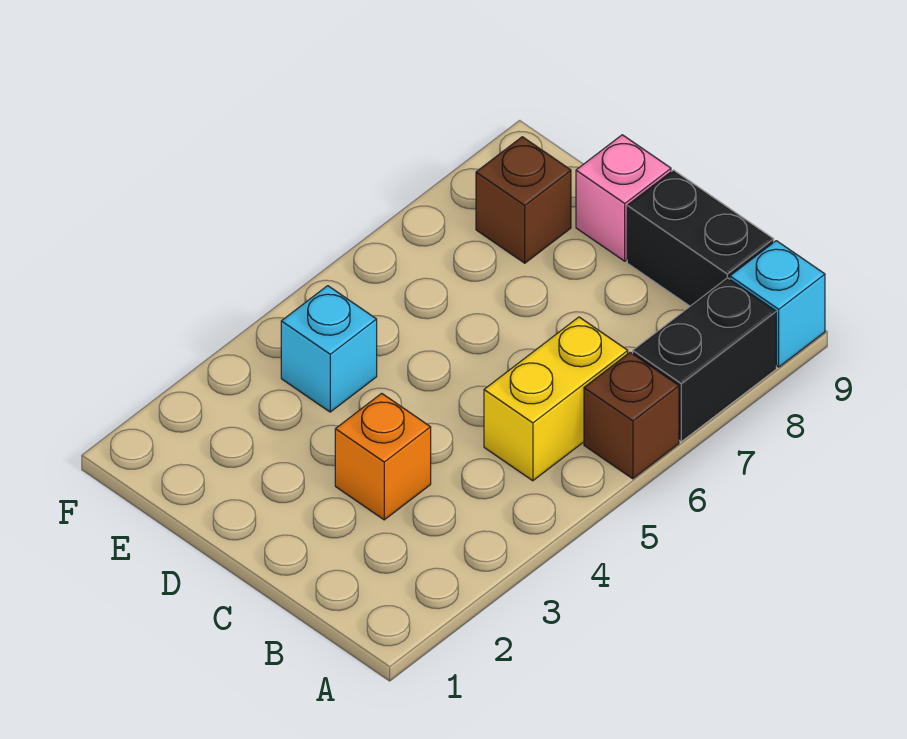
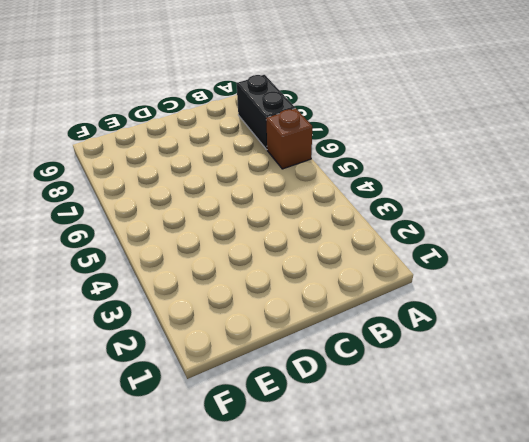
none -> cyan 1x1 brick [730,241,825,367]
none -> yellow 1x2 brick [484,317,628,481]

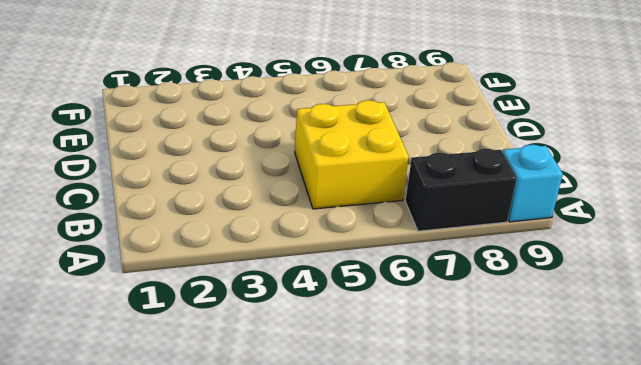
yellow 2x2 brick [295,100,409,209] -> yellow 1x2 brick [484,317,628,481]
none -> brown 1x1 brick [584,352,679,479]
none -> black 1x2 brick [627,170,774,306]

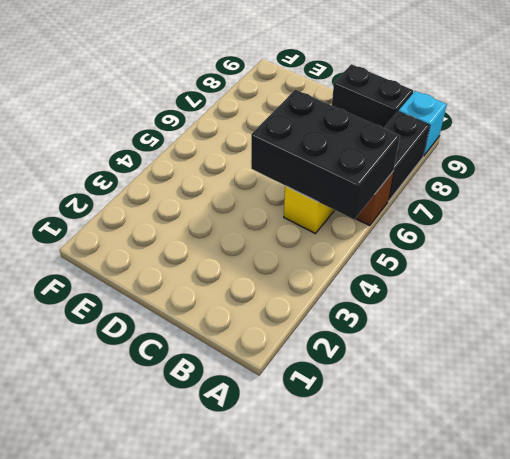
black 2x3 brick [251,90,400,219] -> none
none -> orange 1x1 brick [335,393,431,520]
none -> pink 1x1 brick [576,135,671,261]

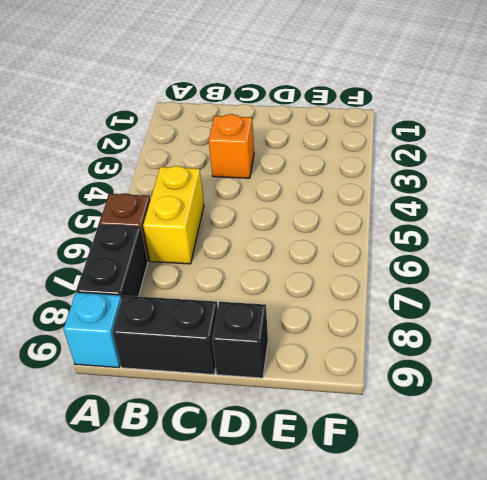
black 1x1 brick [212,302,268,378] -> pink 1x1 brick [576,135,671,261]
none -> cyan 1x1 brick [281,286,377,412]
none -> brown 1x1 brick [476,137,571,263]

